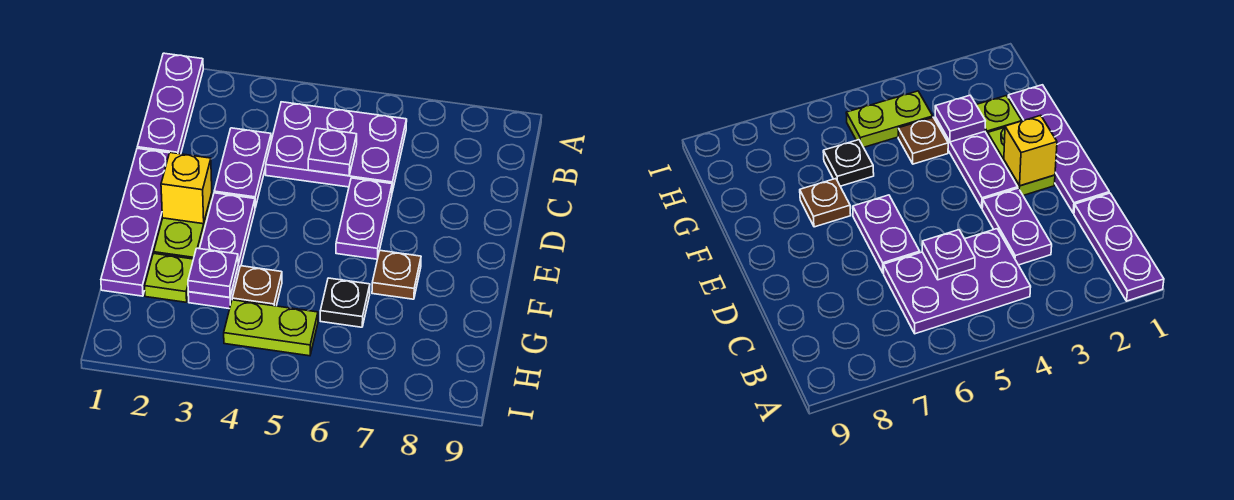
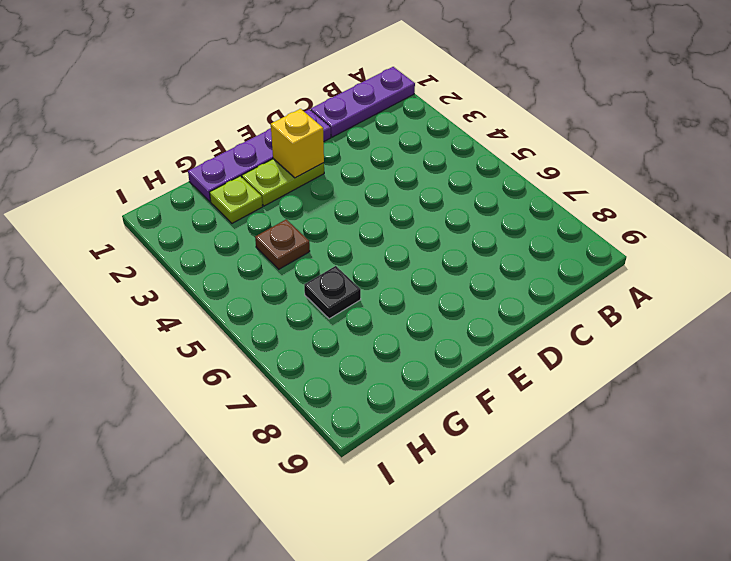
none -> purple 2x3 plate [266,102,407,192]
none -> purple 1x2 plate [214,128,271,208]
none -> purple 1x2 plate [336,178,392,259]

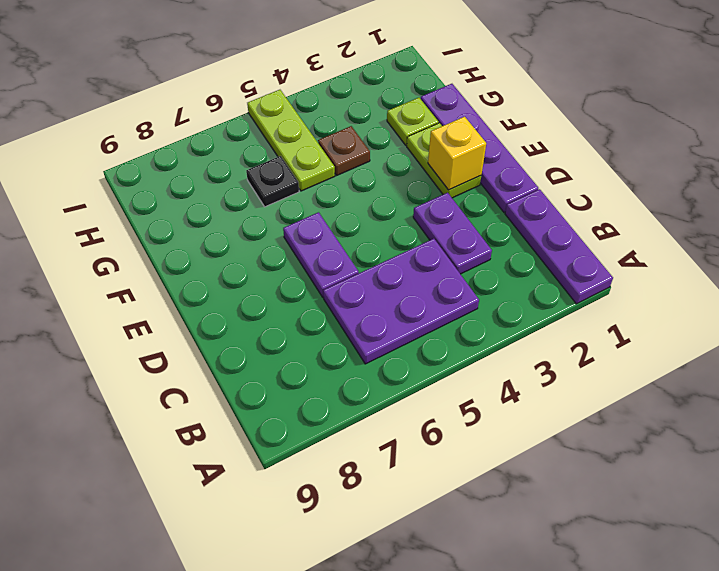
lime 1x3 plate [247,90,335,191] -> lime 1x2 plate [224,300,318,356]
none -> purple 1x3 plate [188,193,255,309]
none -> brown 1x1 plate [372,250,421,299]
none -> purple 1x1 plate [308,128,357,176]

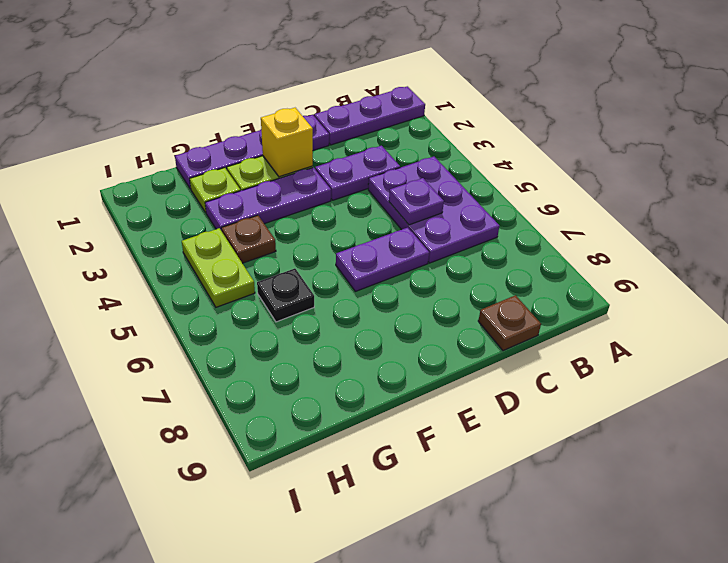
brown 1x1 plate [478,295,541,351] -> brown 1x1 plate moved to [372,250,421,299]
none -> purple 1x1 plate [188,248,238,297]

